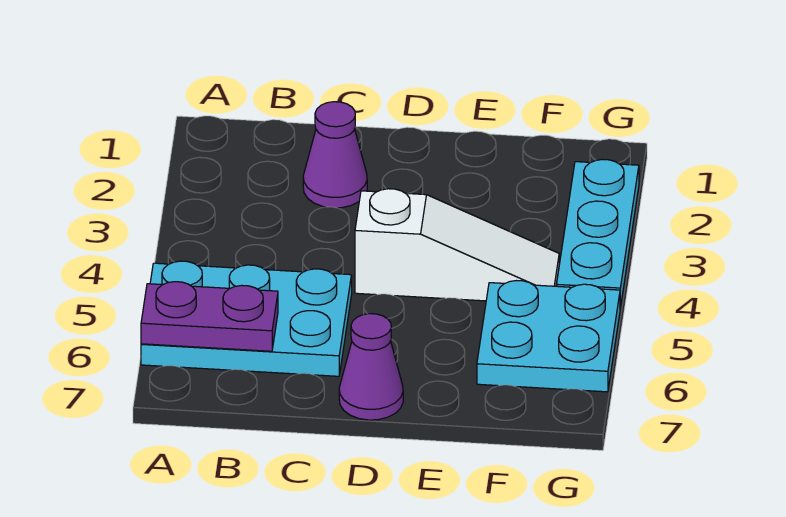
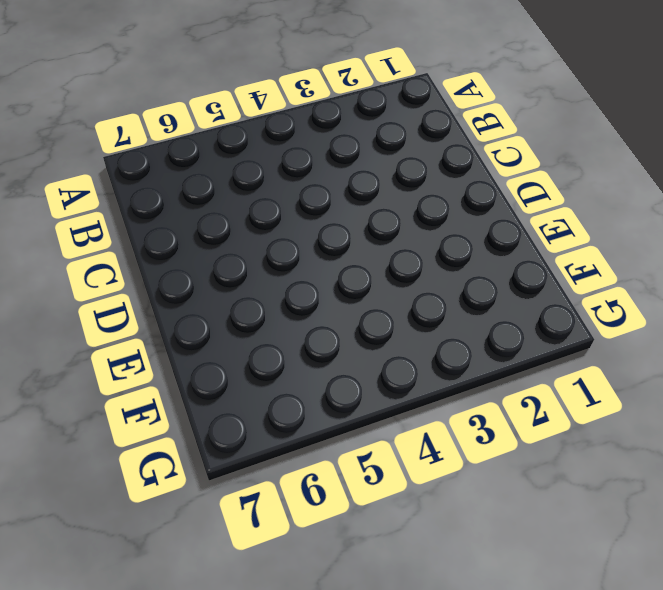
none -> cyan 2x3 plate [141,261,352,376]
none -> purple 1x1 cone [303,102,367,208]

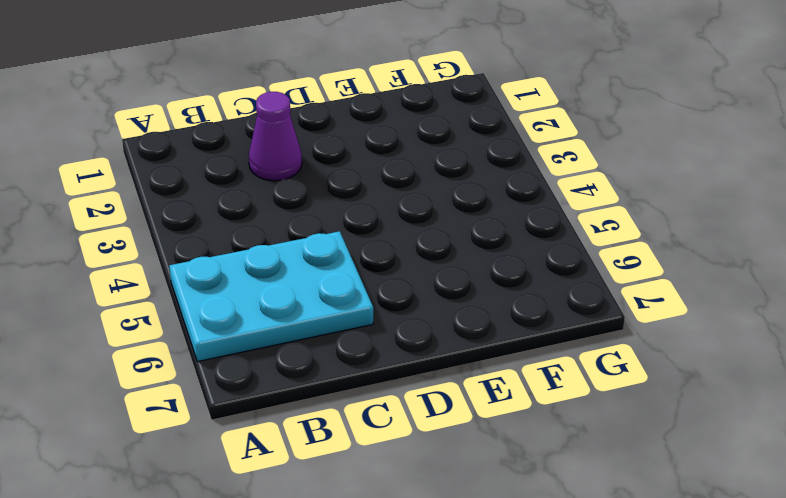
none -> white 1x3 slope [355,189,559,301]
none -> purple 1x1 cone [339,314,403,420]

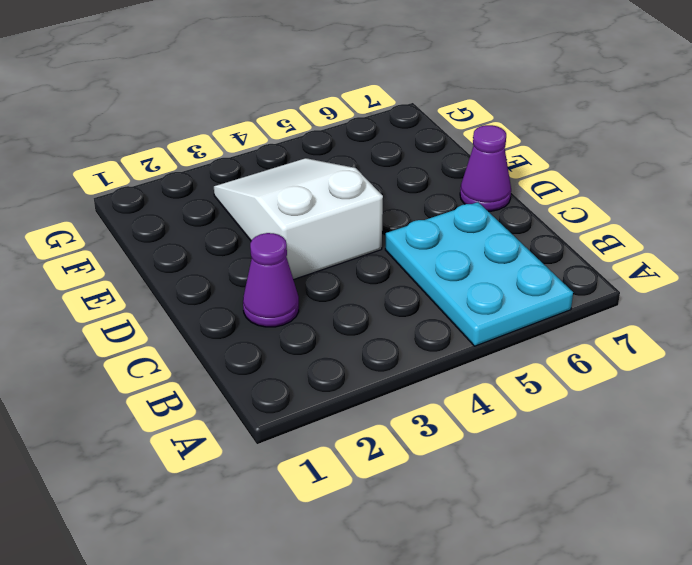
white 2x3 slope [214,158,383,280] -> white 1x3 slope [355,189,559,301]
none -> cyan 2x2 plate [477,281,620,392]
none -> cyan 1x3 plate [557,159,639,308]

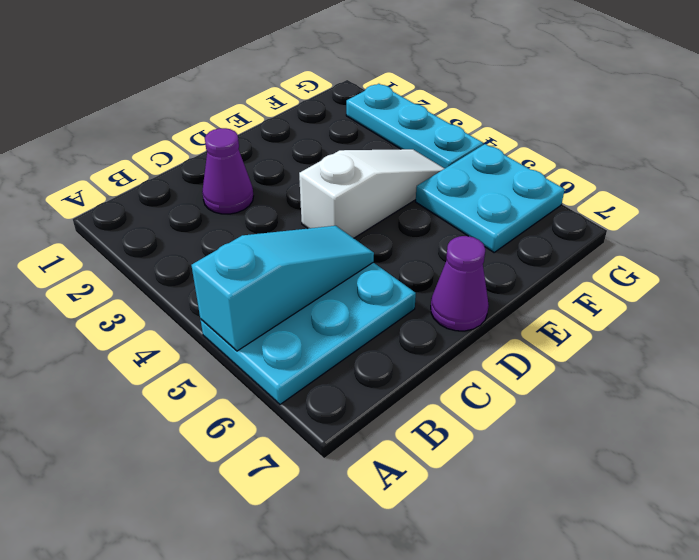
cyan 1x3 slope [191,226,374,351] -> none
none -> purple 1x2 plate [141,282,278,351]

